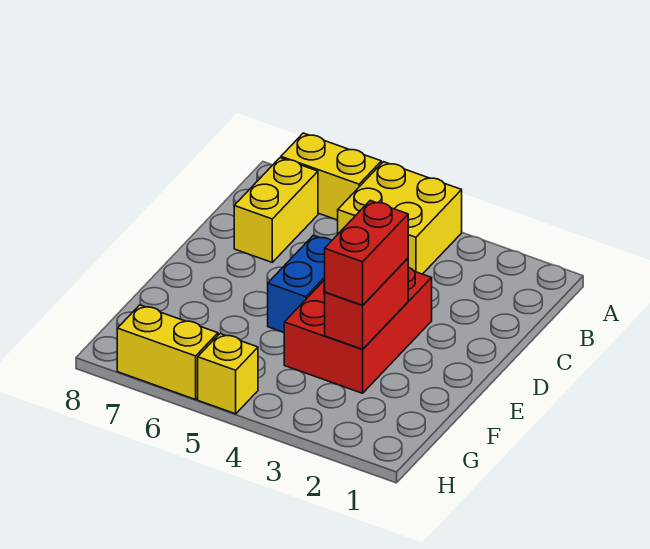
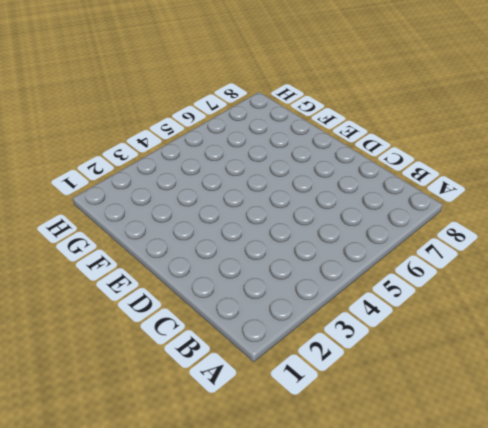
none -> yellow 2x2 brick [338,162,462,274]
none -> yellow 1x2 brick [281,133,381,220]

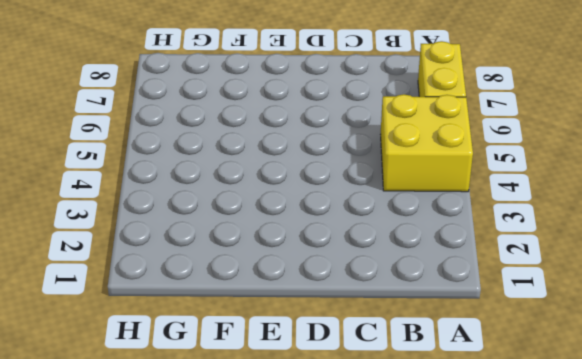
none -> yellow 1x2 brick [234,158,318,262]
none -> red 2x3 brick [284,267,432,393]

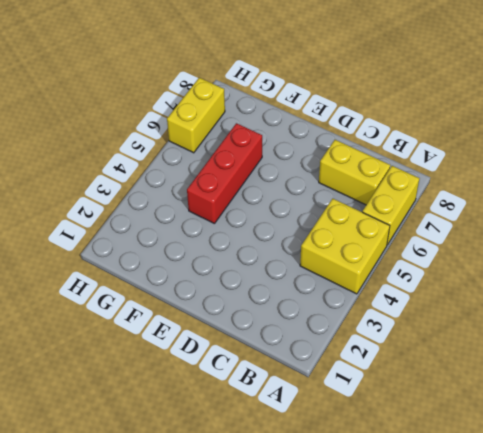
red 1x3 brick [187,123,262,224] -> red 2x3 brick [284,267,432,393]
none -> blue 1x2 brick [268,235,332,332]
none -> yellow 1x1 brick [198,334,258,414]

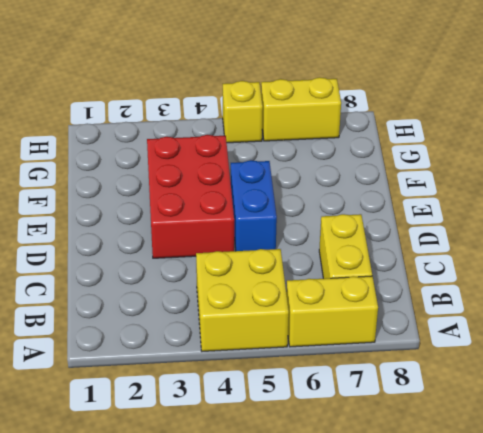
none -> red 1x2 brick [325,258,408,349]
none -> red 1x2 brick [325,201,408,305]

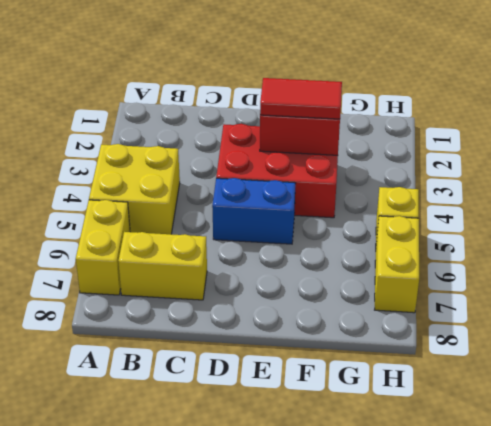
red 1x2 tile [260,78,342,119] -> red 1x2 brick [325,201,408,305]

